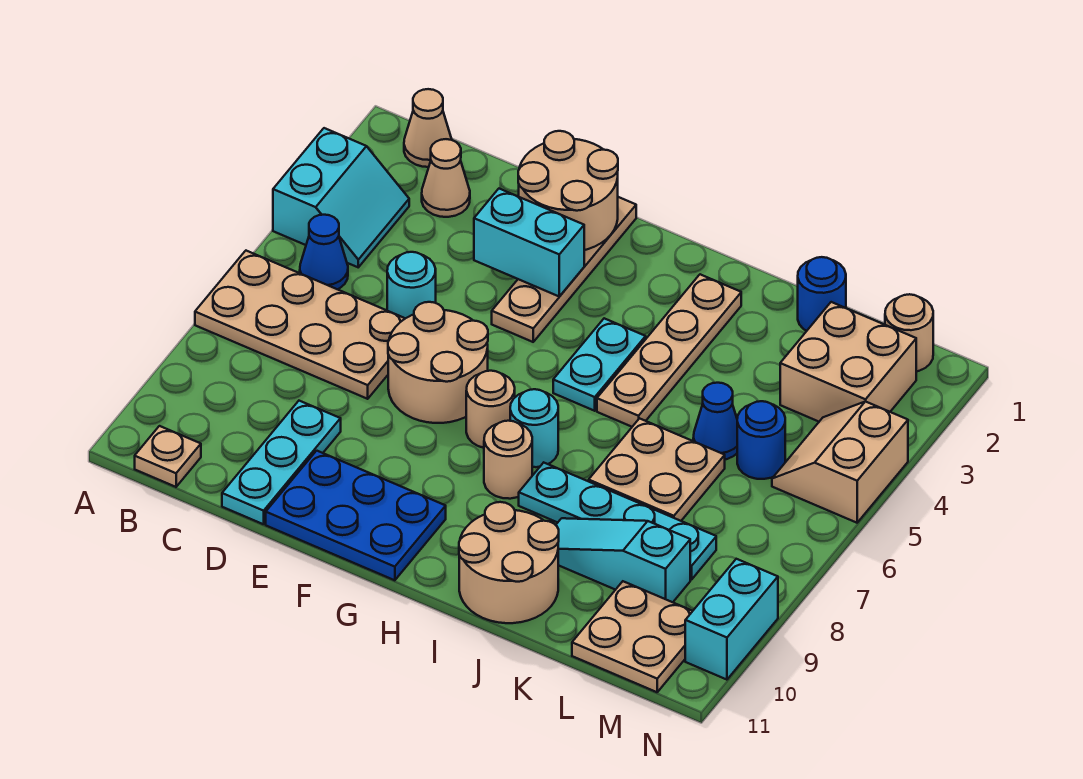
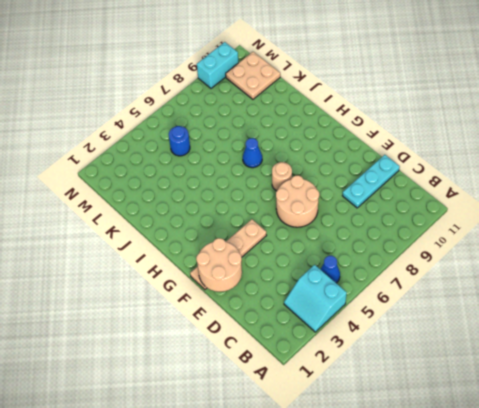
cyan 2x2 slope [284,265,347,332] -> cyan 2x2 slope turned to [273,128,409,267]
blue 1x1 cone [243,138,262,168] -> blue 1x1 cone moved to [693,383,737,459]
none -> tan 2x4 plate [195,251,405,399]
none -> tan 1x1 cone [404,89,452,167]
none -> tan 1x1 plate [135,426,201,487]
none -> tan 1x1 cone [422,139,470,217]

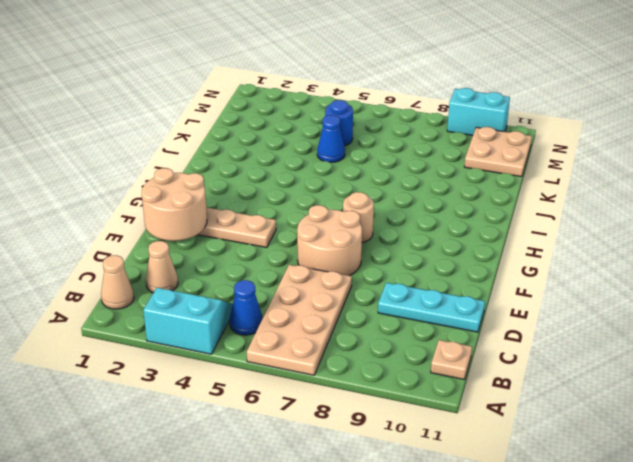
none -> cyan 1x1 round brick [387,252,436,318]
none -> blue 2x3 plate [266,451,446,580]
none -> cyan 1x2 plate [553,318,646,411]
none -> cyan 1x1 round brick [510,389,558,467]

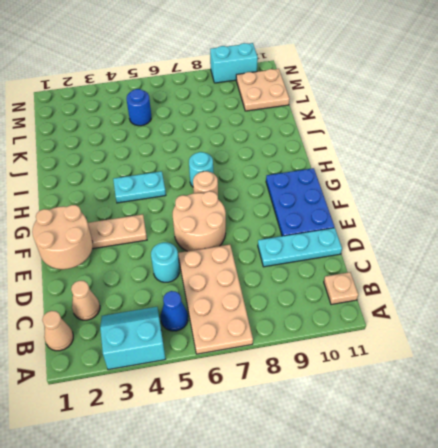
none -> tan 1x1 round brick [484,421,532,499]
none -> tan 1x4 plate [597,274,741,427]
none -> cyan 1x4 plate [519,463,716,580]
none -> tan 2x2 round brick [459,502,559,623]

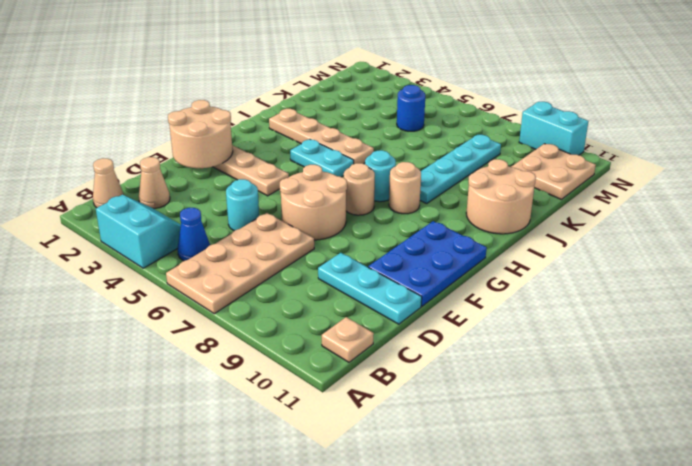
none -> tan 2x2 plate [589,418,725,521]
none -> cyan 1x3 slope [556,518,690,602]
none -> blue 1x1 round brick [798,257,846,331]
none -> blue 1x1 cone [693,383,737,459]

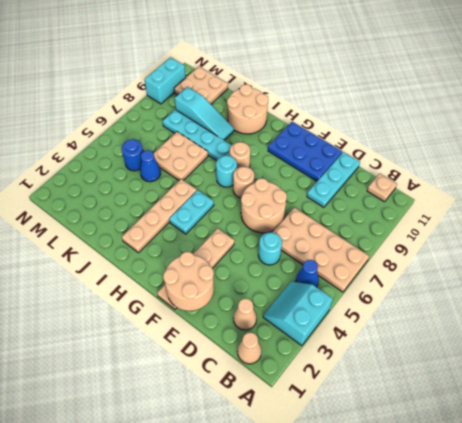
none -> blue 1x1 round brick [798,257,846,331]
none -> tan 2x2 brick [780,302,916,422]
none -> tan 1x1 round brick [885,294,933,371]
none -> tan 2x2 slope [772,401,908,523]

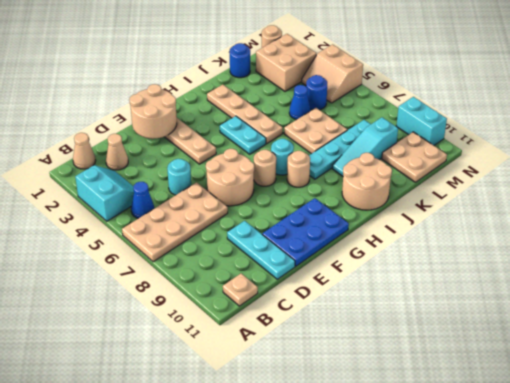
none -> cyan 1x2 brick [474,189,584,297]

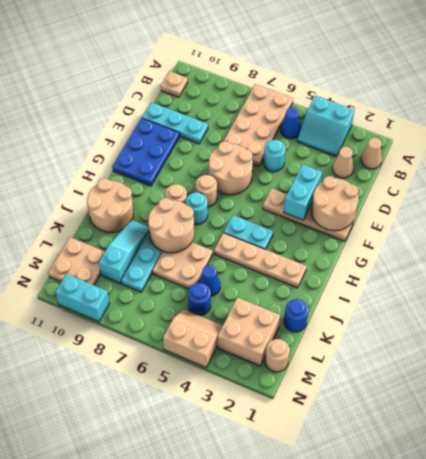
tan 2x2 round brick [148,198,194,253] -> none

